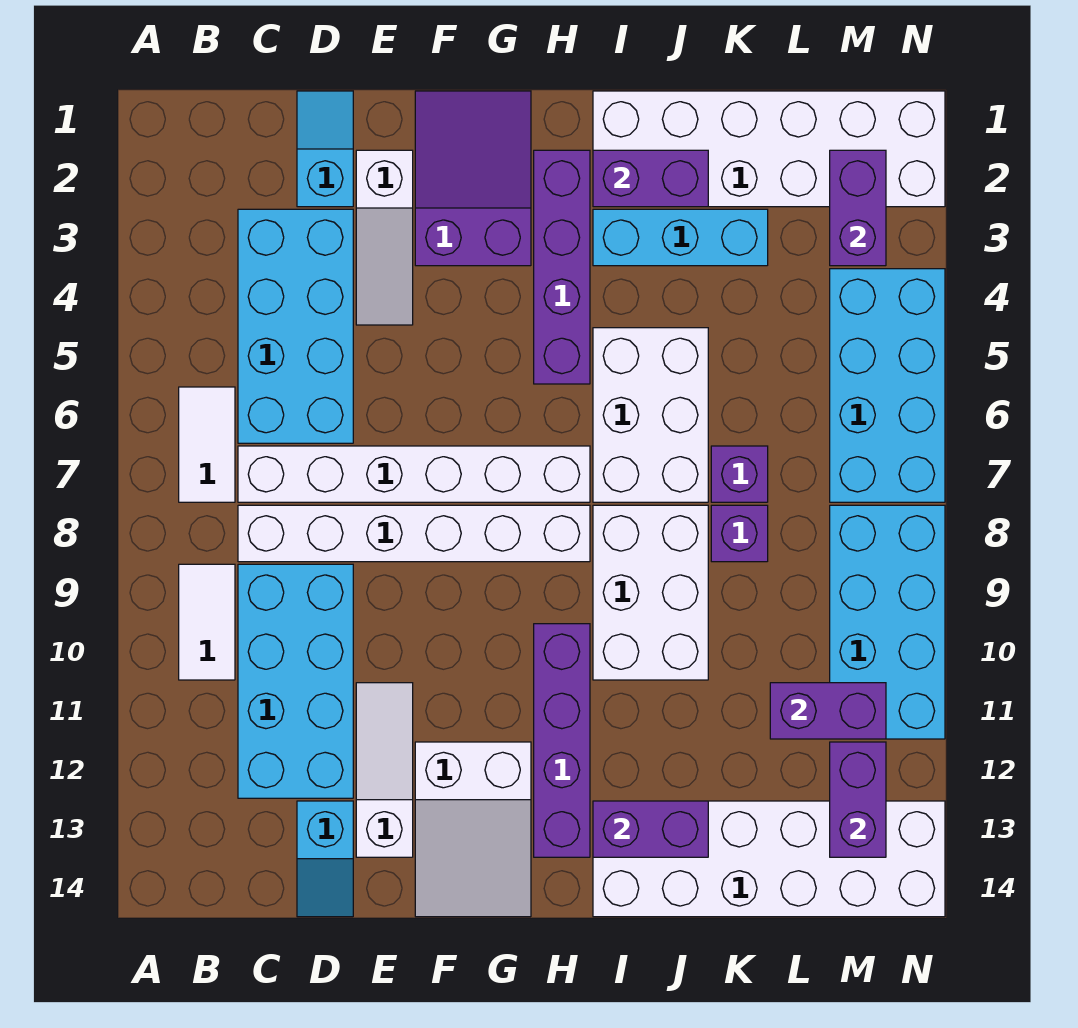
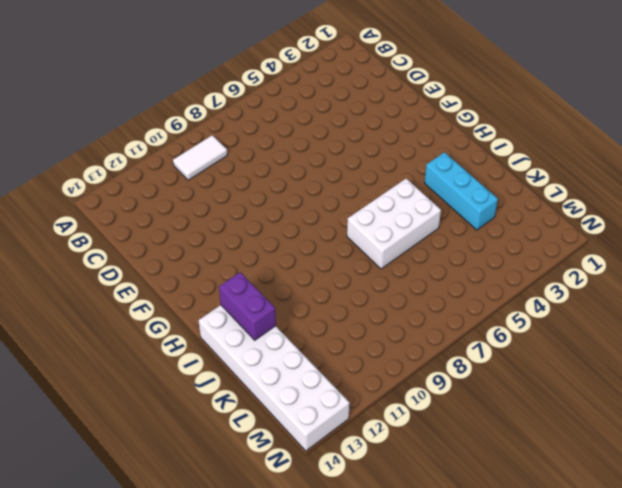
none -> white 1x2 tile [179,387,235,502]
none -> cyan 2x4 brick [238,209,353,443]
none -> white 1x6 brick [238,446,590,502]

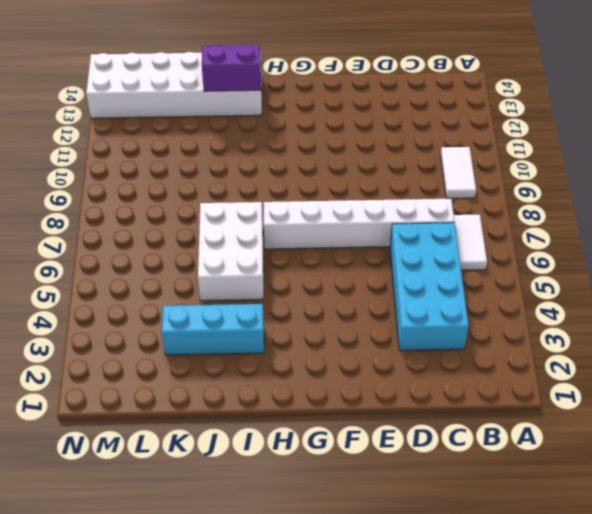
none -> white 1x6 brick [238,505,590,562]
none -> cyan 2x4 brick [238,564,353,798]
none -> cyan 1x2 slope [297,91,353,207]

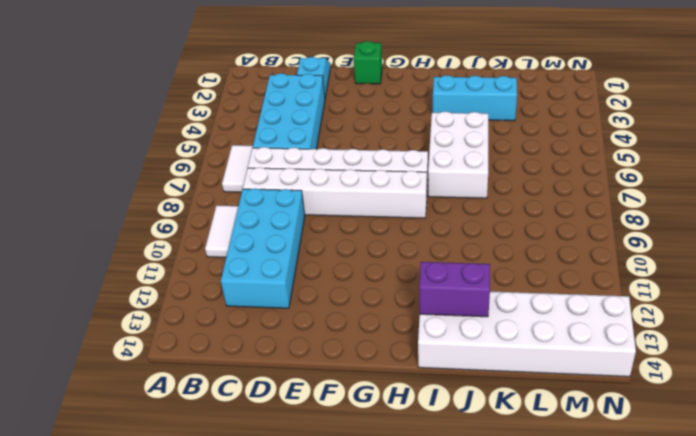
green 1x1 brick [354,41,382,84] -> purple 2x3 slope [415,91,531,266]
none -> cyan 1x2 slope [297,801,353,917]
none -> white 1x3 slope [356,150,413,325]
none -> white 1x3 slope [356,683,413,857]

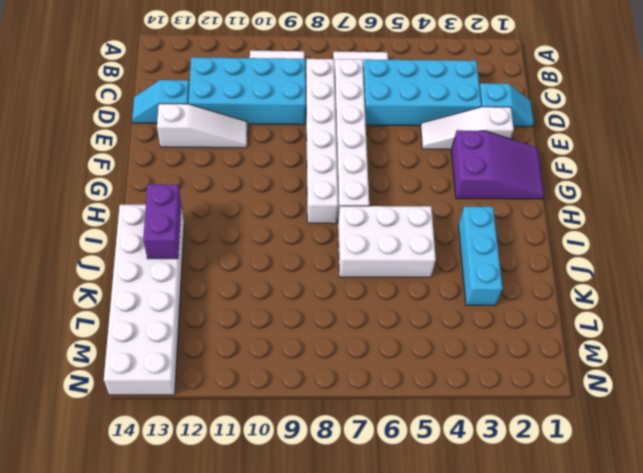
none -> white 2x3 slope [415,742,531,917]
none -> purple 1x4 brick [534,150,590,384]
none -> purple 1x4 brick [534,624,590,857]

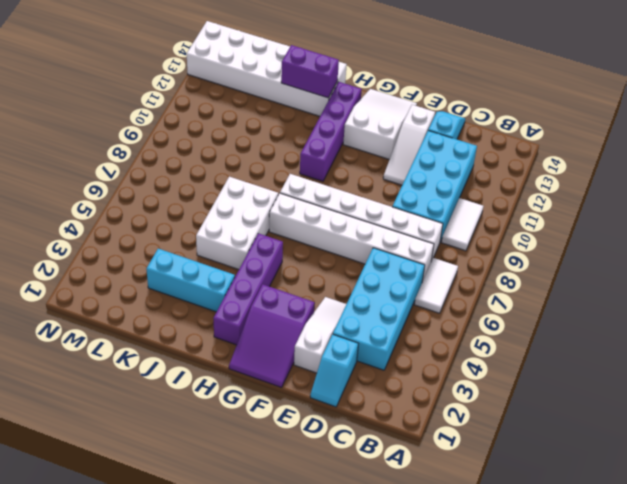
none -> white 2x6 brick [593,91,945,207]
none -> white 2x3 brick [593,505,708,680]
none -> purple 1x1 brick [711,446,768,502]

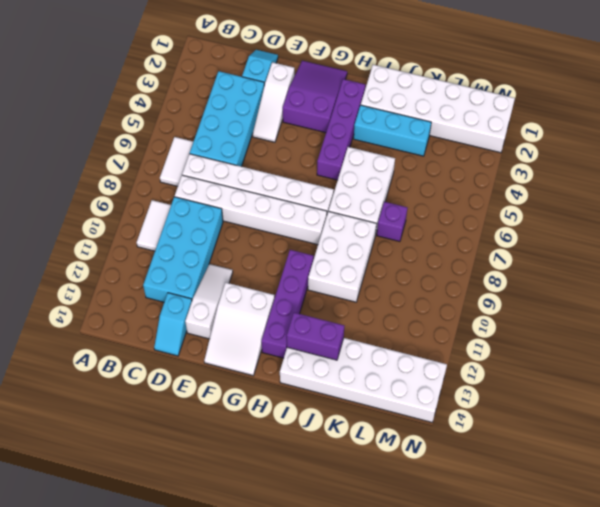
none -> purple 1x1 brick [711,505,768,562]
none -> cyan 2x4 brick [830,269,945,502]
none -> cyan 2x4 brick [830,505,945,739]

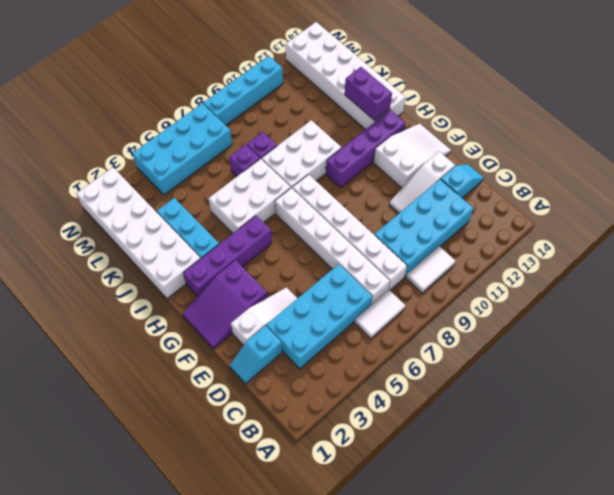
cyan 1x4 brick [203,56,283,125] -> cyan 2x4 brick [830,505,945,739]
none -> purple 1x2 brick [593,150,708,207]
none -> purple 1x2 brick [770,683,886,739]
none -> purple 1x2 brick [830,150,886,266]

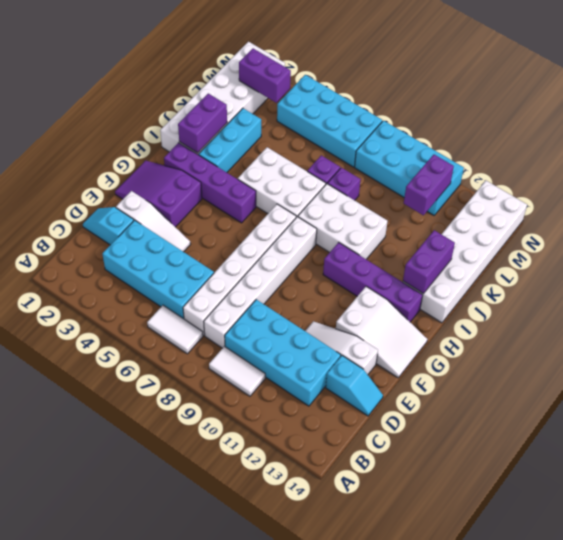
none -> purple 1x2 brick [830,742,886,857]

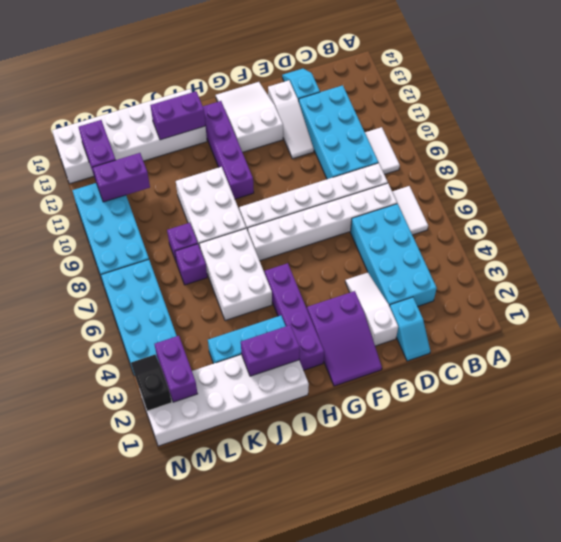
black 1x2 slope [131,355,172,411] -> none

